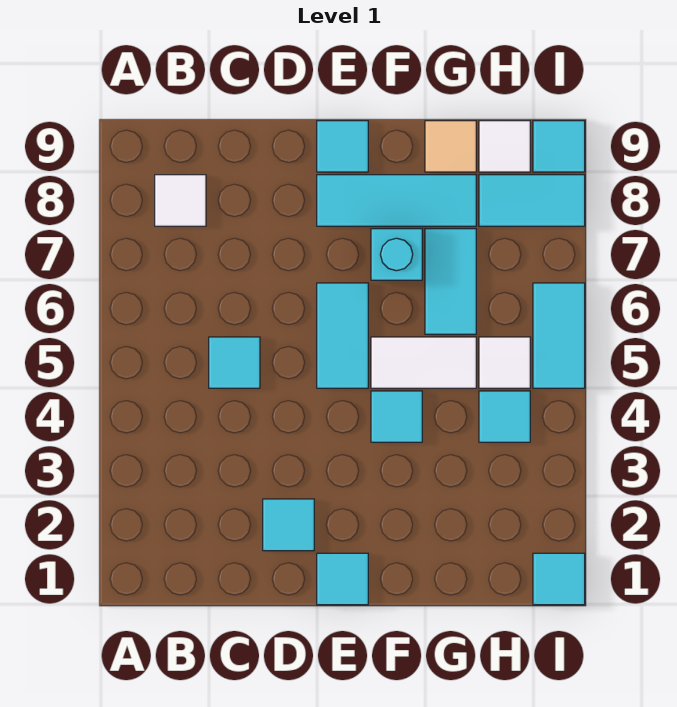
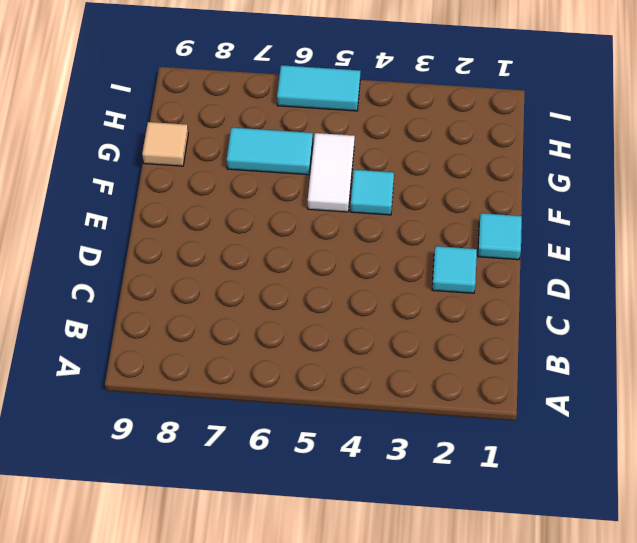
none -> white 1x1 tile [155,175,206,226]
none -> cyan 1x1 tile [209,337,260,388]
none -> cyan 1x2 tile [317,283,368,388]

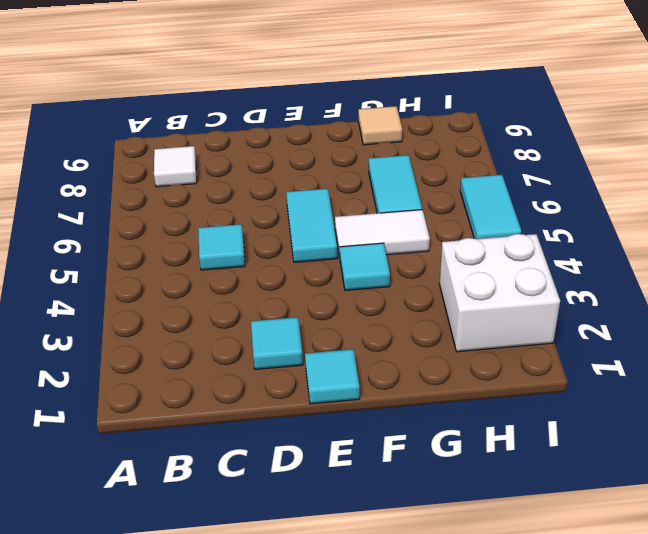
white 2x2 brick [440,234,560,352] -> none
none -> cyan 1x3 tile [317,175,476,226]
none -> cyan 1x1 tile [317,121,368,172]
none -> cyan 1x1 brick [371,229,422,280]

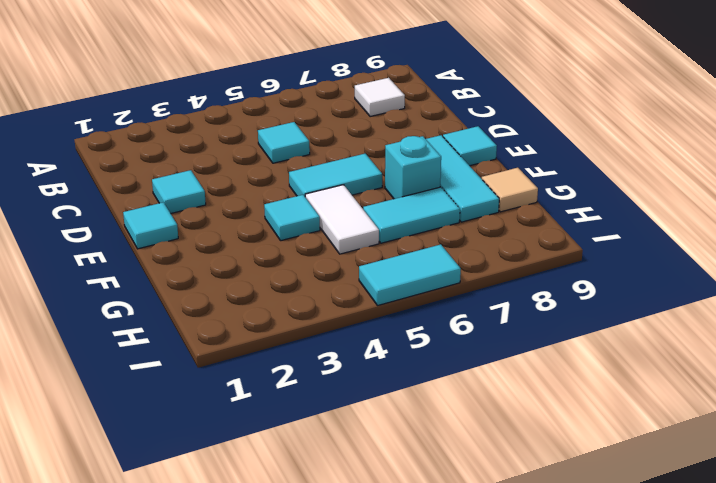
none -> cyan 1x1 tile [479,391,530,442]
none -> white 1x1 tile [479,337,530,388]
none -> cyan 1x2 tile [479,175,585,226]

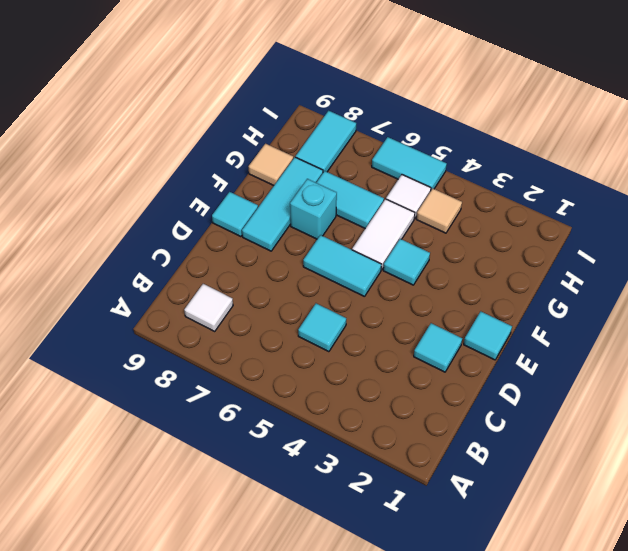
tan 1x1 tile [416,189,462,233] -> cyan 1x1 tile [479,391,530,442]
none -> white 1x1 tile [479,121,530,172]
none -> cyan 1x1 tile [533,553,585,605]
none -> cyan 1x1 tile [533,121,585,172]

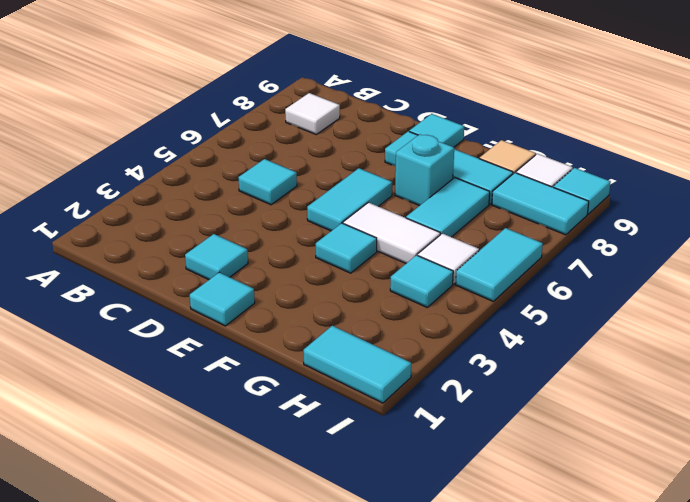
cyan 1x2 tile [303,326,411,403] -> cyan 1x1 tile [533,553,585,605]

